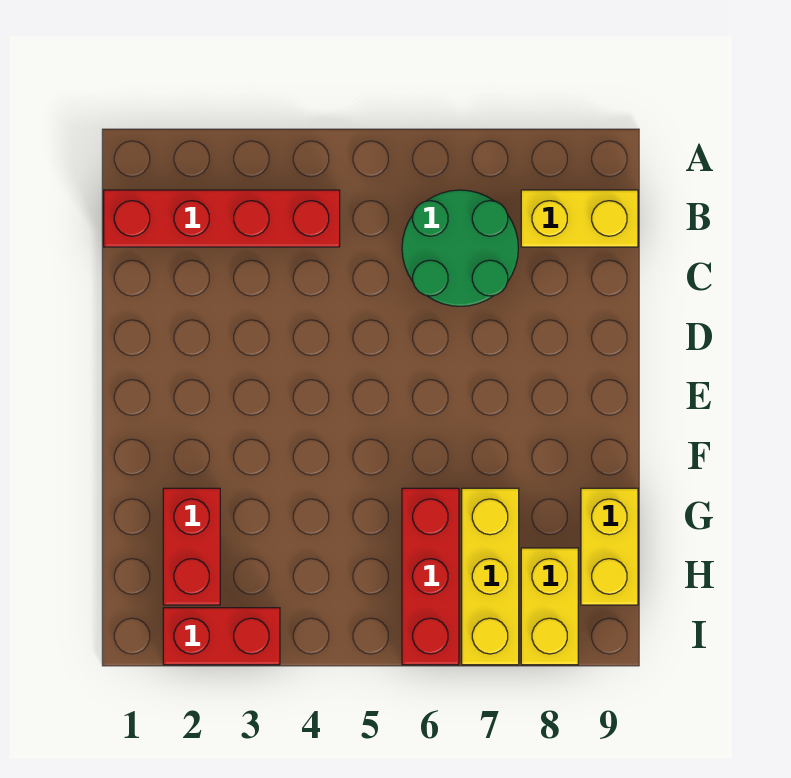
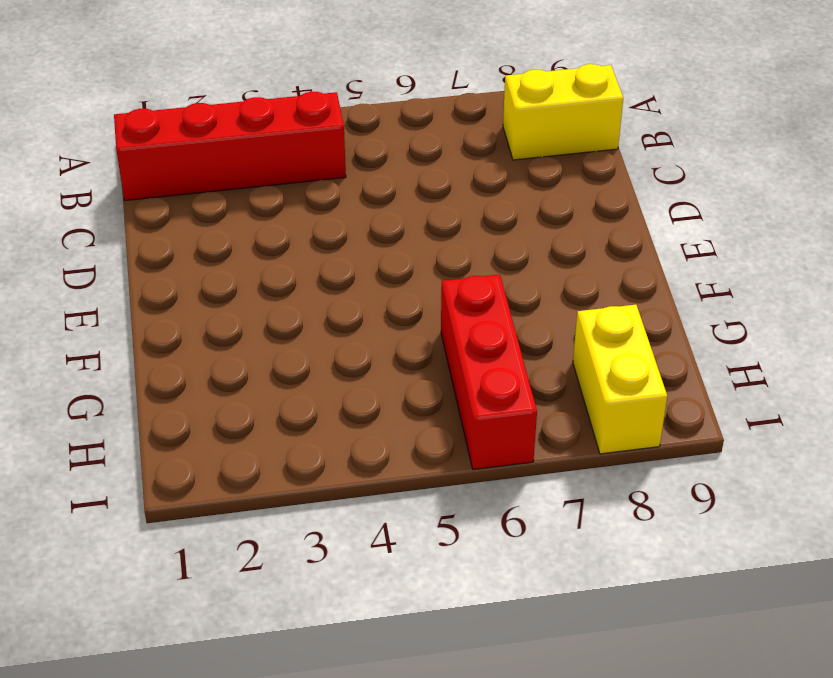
none -> green 2x2 round brick [402,190,518,306]
none -> red 1x2 brick [163,488,220,605]

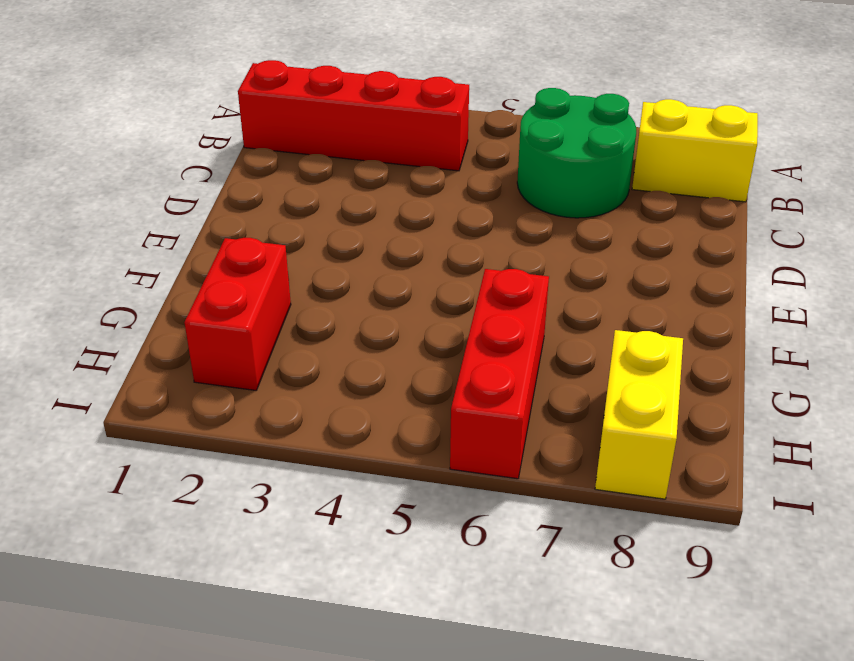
none -> yellow 1x3 brick [462,488,519,665]
none -> yellow 1x2 brick [581,488,638,605]

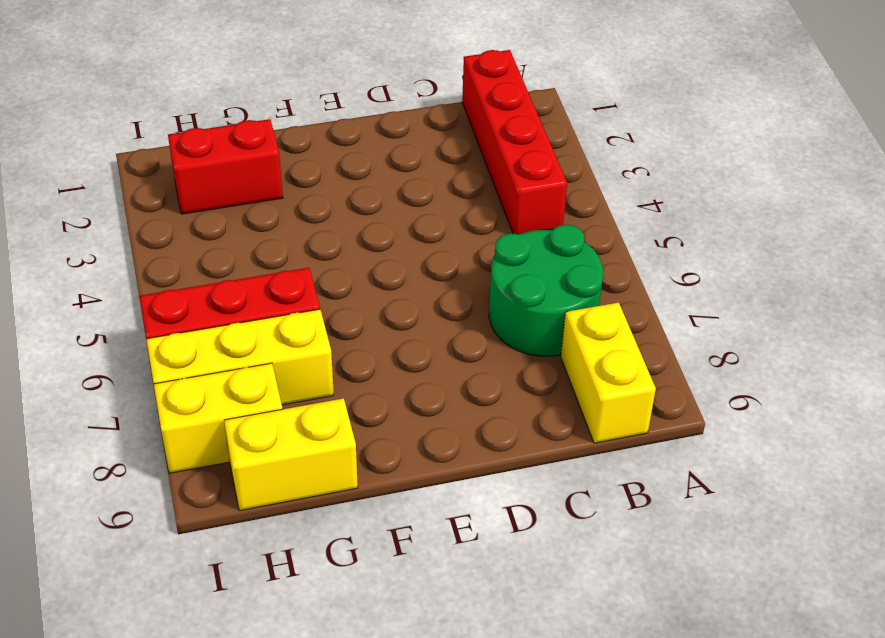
none -> red 1x2 brick [163,608,280,665]

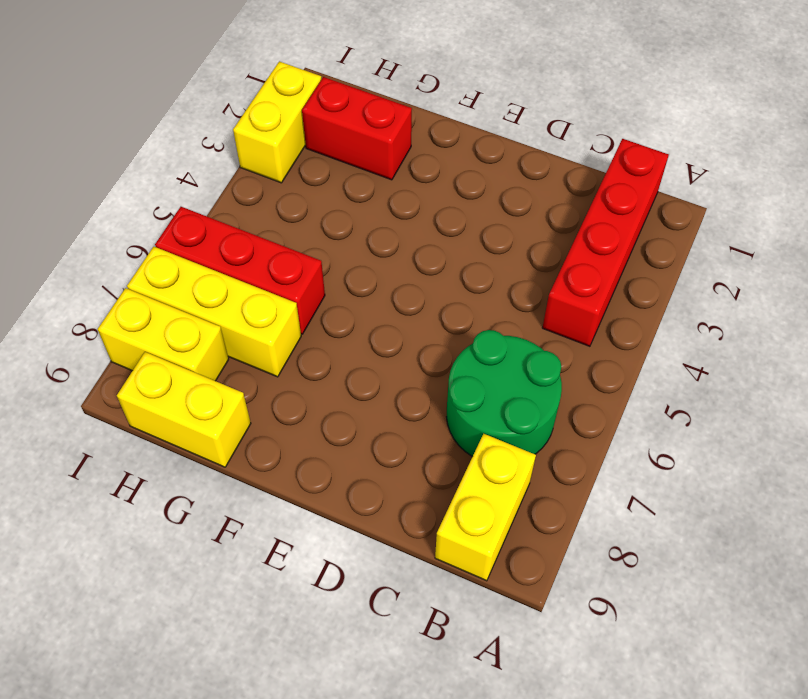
yellow 1x2 brick [233,61,321,183] -> red 1x2 brick [163,608,280,665]

